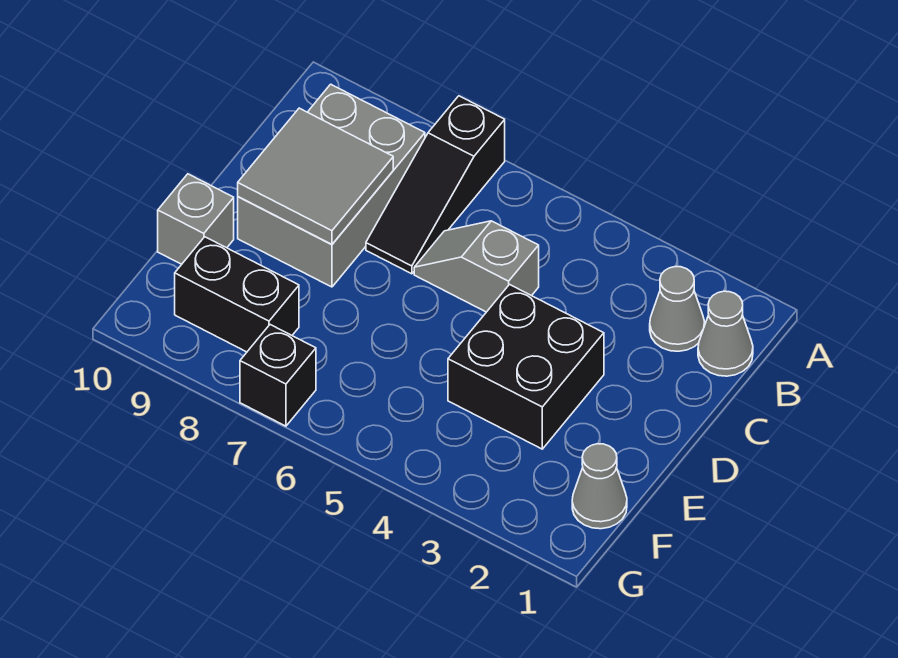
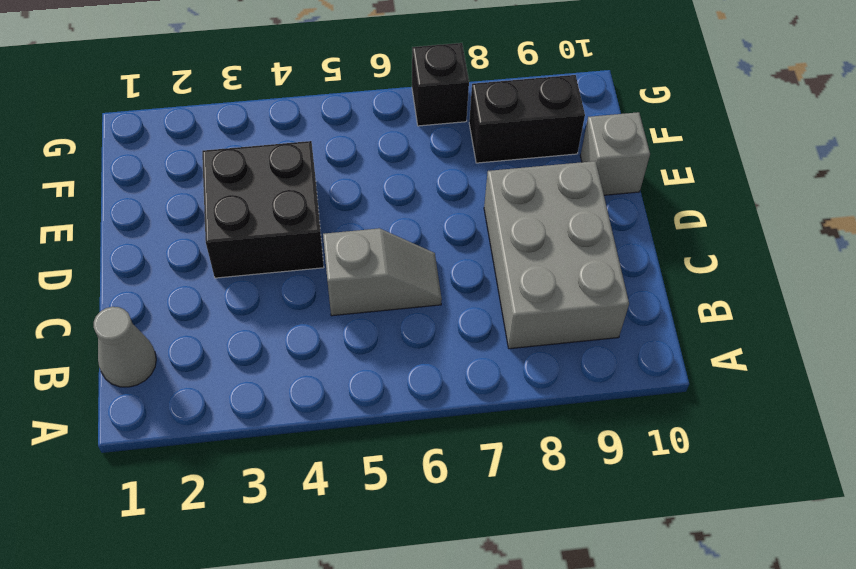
none -> black 1x3 slope [366,96,505,274]
none -> grey 1x1 cone [650,267,705,351]

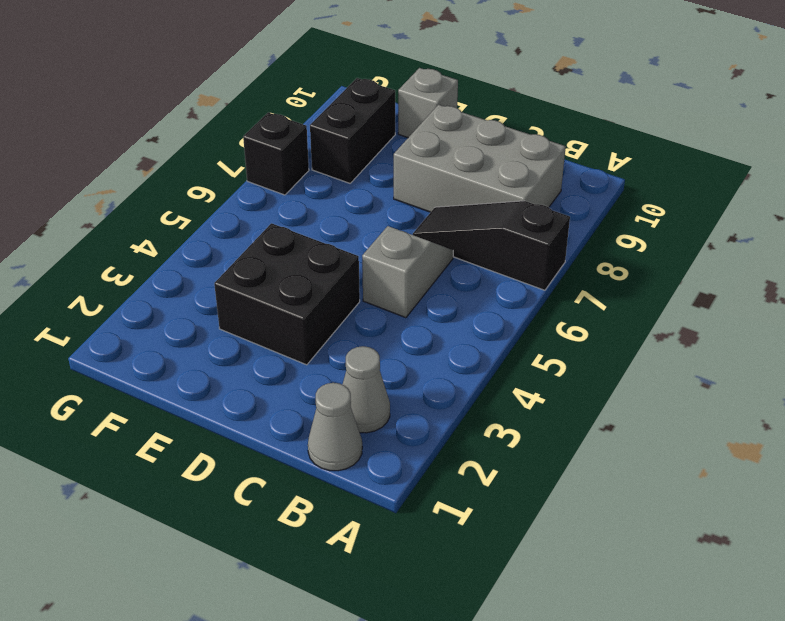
none -> grey 1x1 cone [572,444,627,529]
none -> grey 2x2 tile [238,108,393,245]

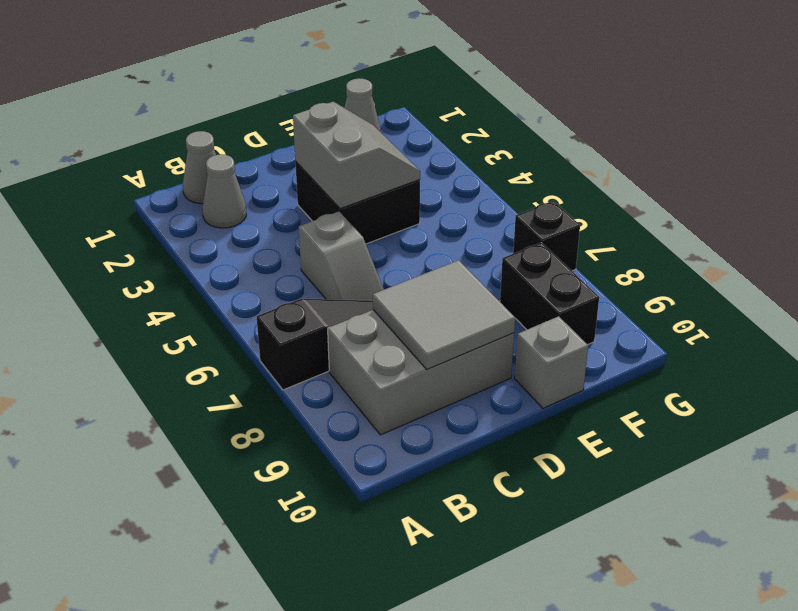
grey 2x2 slope [293,102,420,209] -> none

